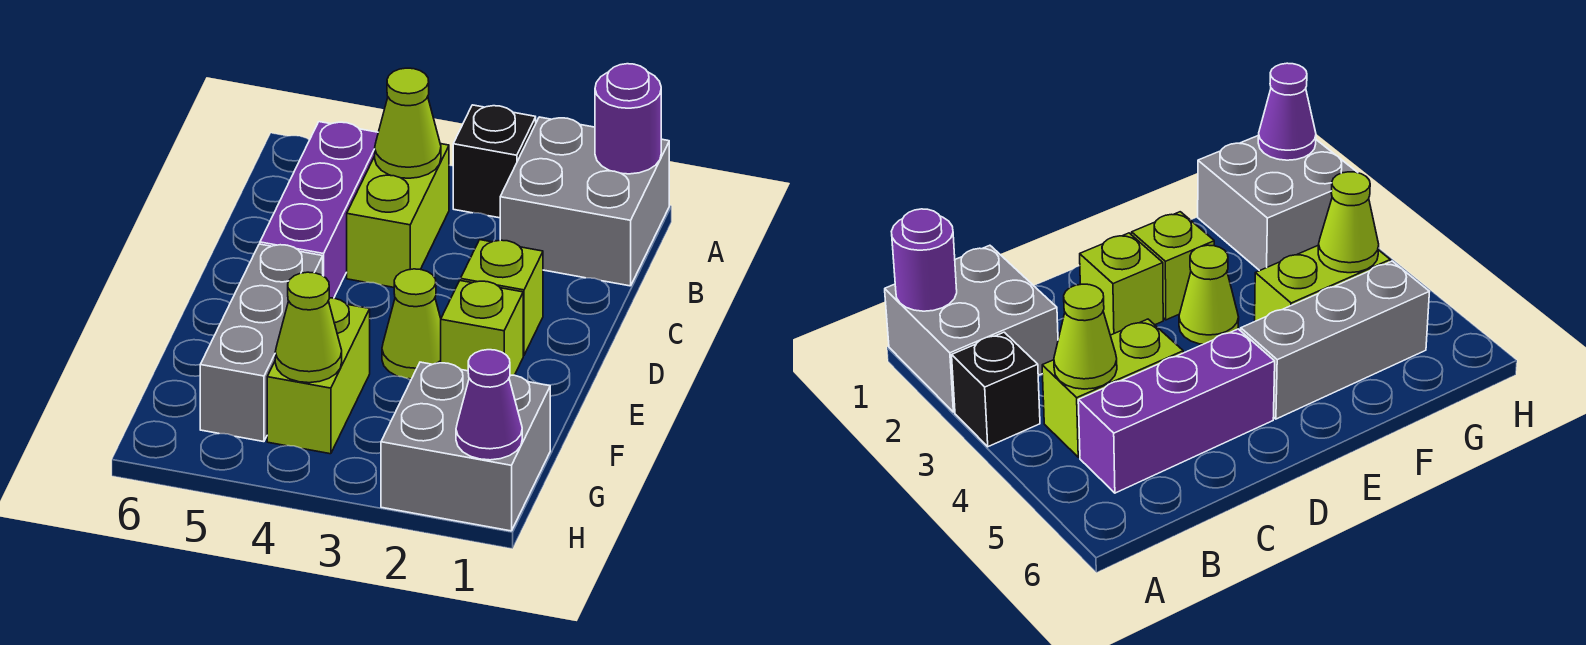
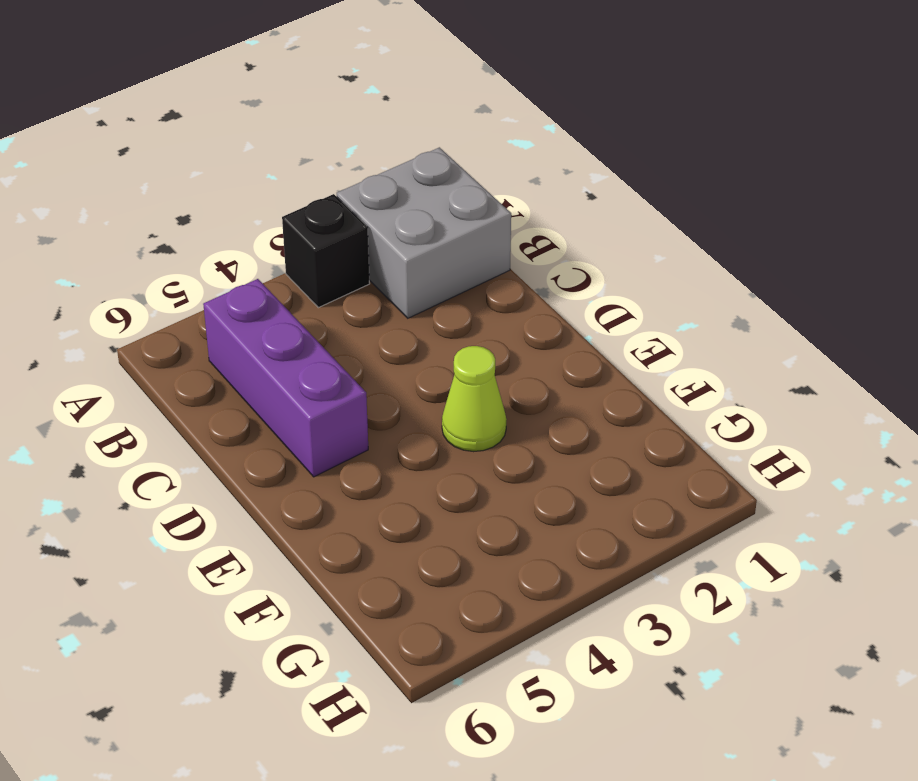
none -> lime 1x2 brick [347,144,449,287]
none -> lime 1x1 brick [461,240,543,355]
none -> lime 1x1 brick [441,281,523,375]

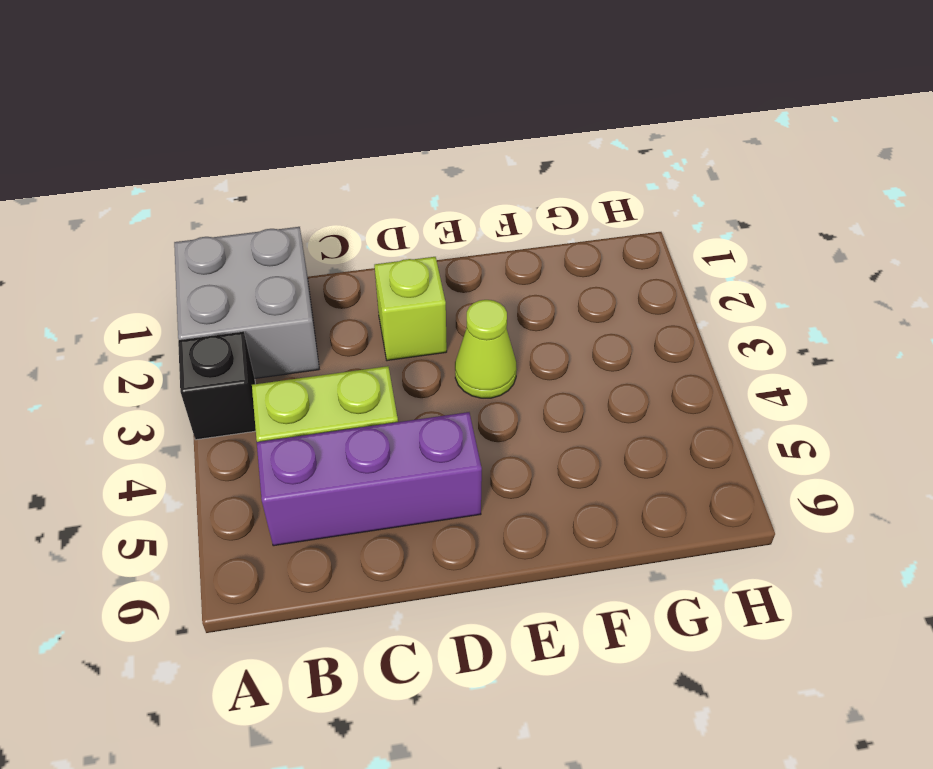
none -> lime 1x1 brick [441,281,523,375]
none -> grey 1x3 brick [200,244,323,442]
none -> lime 1x2 brick [267,298,370,454]

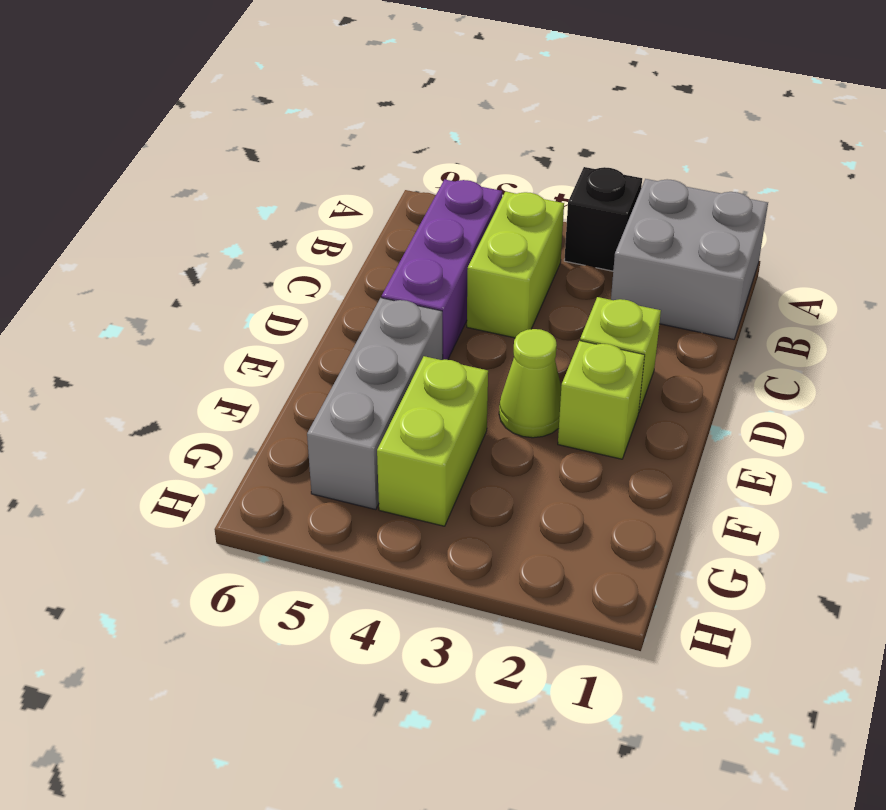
none -> grey 2x2 brick [381,362,550,531]
none -> purple 1x1 round brick [595,64,661,174]
none -> lime 1x1 cone [375,68,441,178]

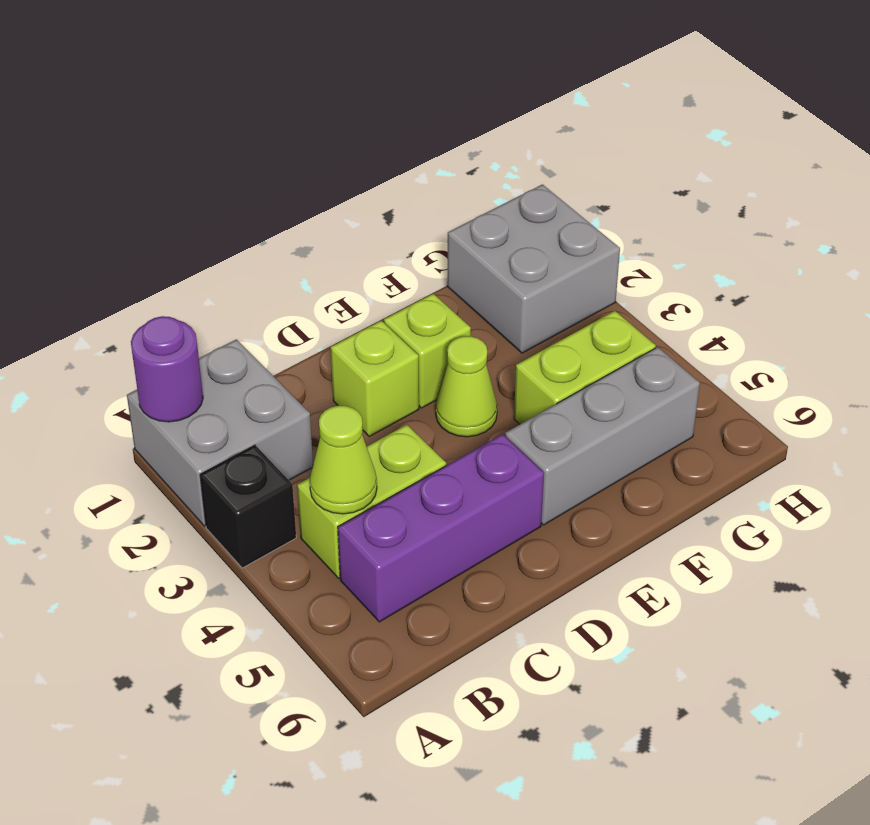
none -> lime 1x1 cone [275,272,342,383]
none -> purple 1x1 cone [456,350,522,460]

